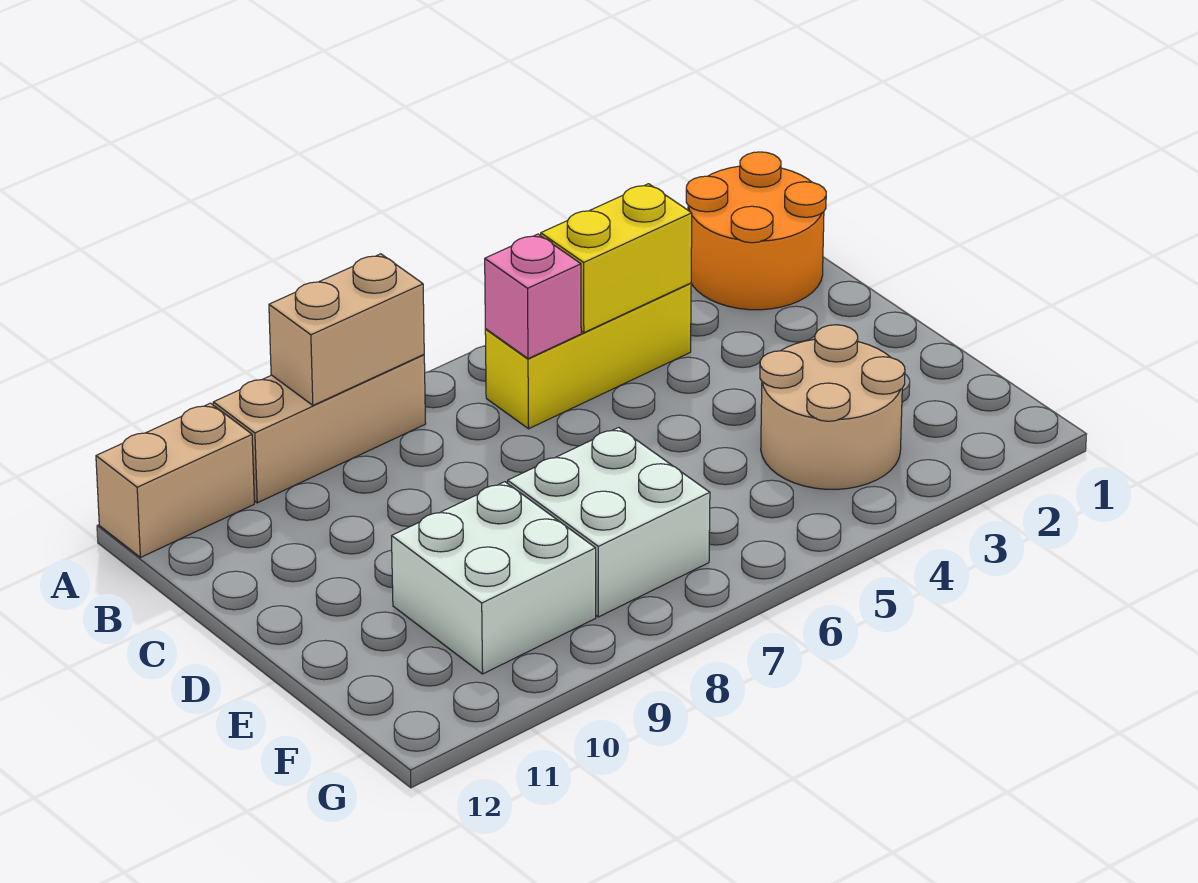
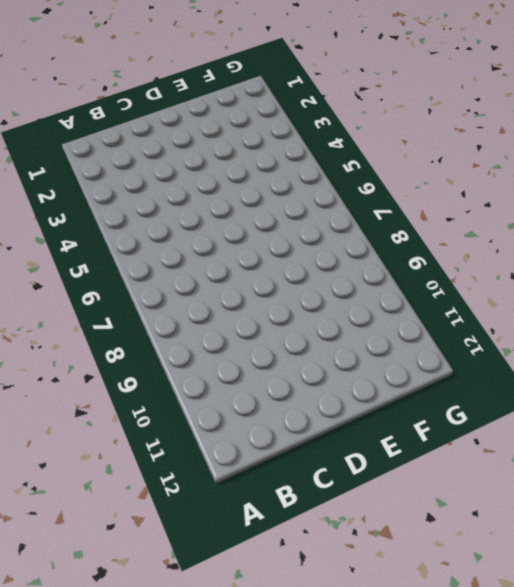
none -> orange 2x2 round brick [686,152,826,310]
none -> tan 1x3 brick [213,355,426,503]

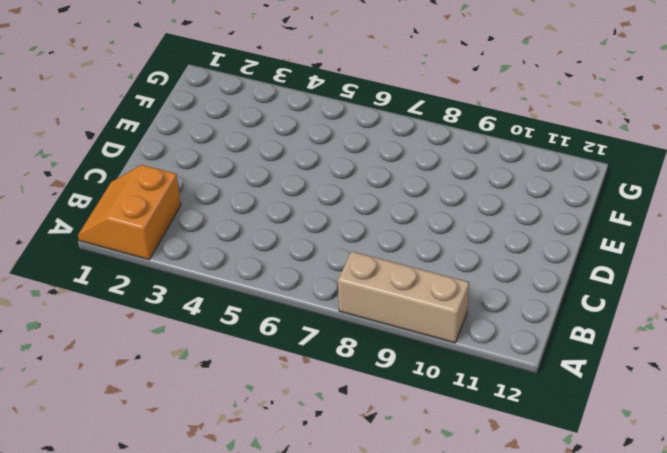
orange 2x2 slope [78,165,181,260] -> orange 2x2 round brick [686,152,826,310]
none -> tan 1x2 brick [96,403,254,557]
none -> yellow 1x3 brick [485,283,691,429]

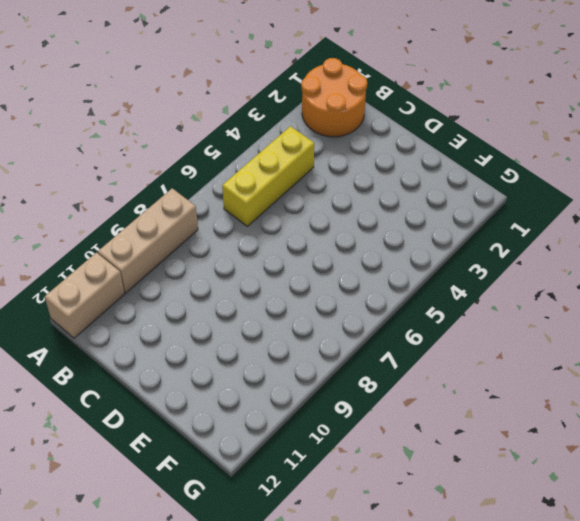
none -> tan 2x2 round brick [760,325,905,489]
none -> white 2x2 brick [508,427,710,617]

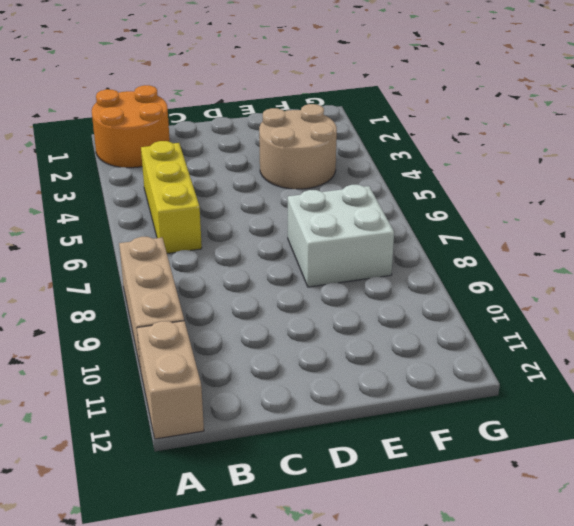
none -> white 2x2 brick [392,482,596,674]
none -> tan 1x2 brick [269,254,424,405]

